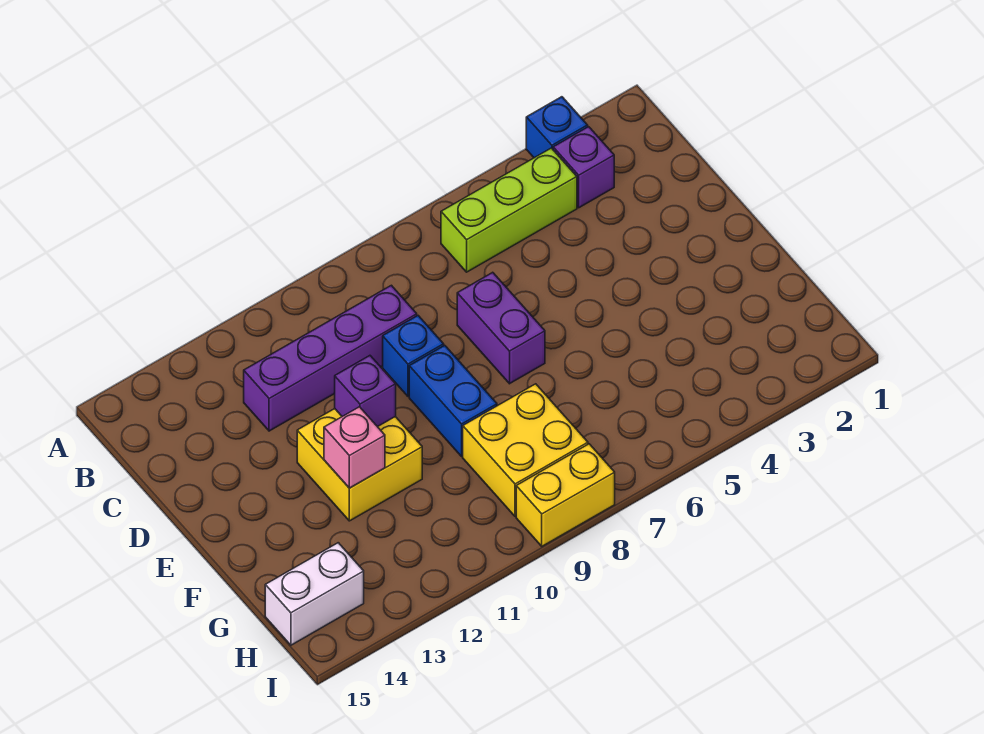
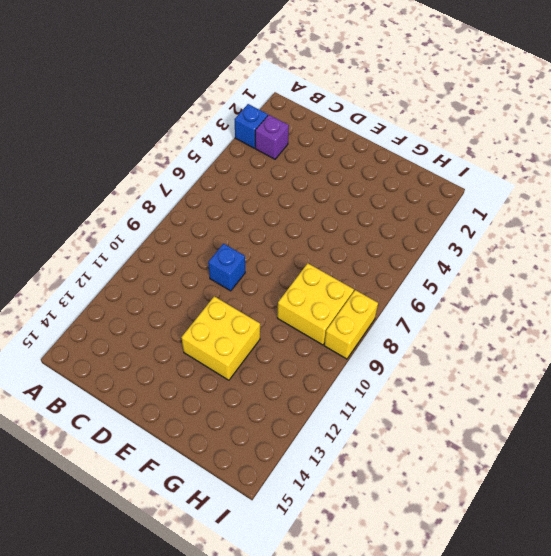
none -> lime 1x3 brick [441,148,577,272]
none -> purple 1x4 brick [244,285,417,431]
none -> purple 1x2 brick [457,272,545,384]

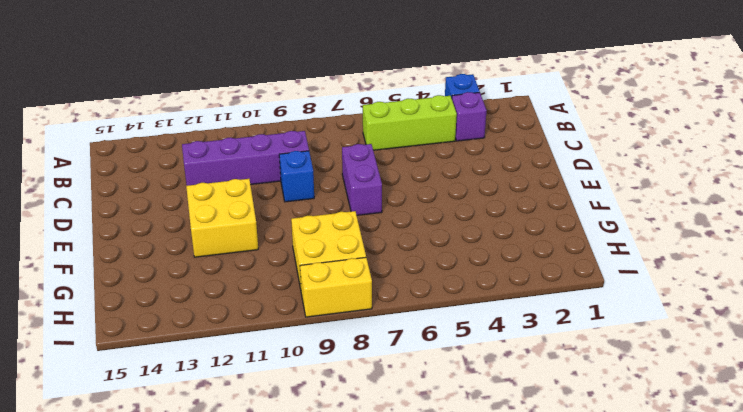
none -> blue 1x2 brick [409,345,497,456]
none -> white 1x2 brick [265,543,364,645]
none -> purple 1x1 brick [335,356,396,427]

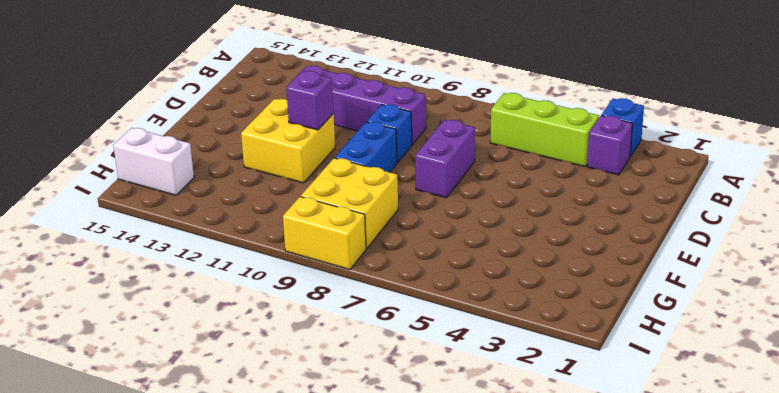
none -> pink 1x1 brick [324,407,385,488]

